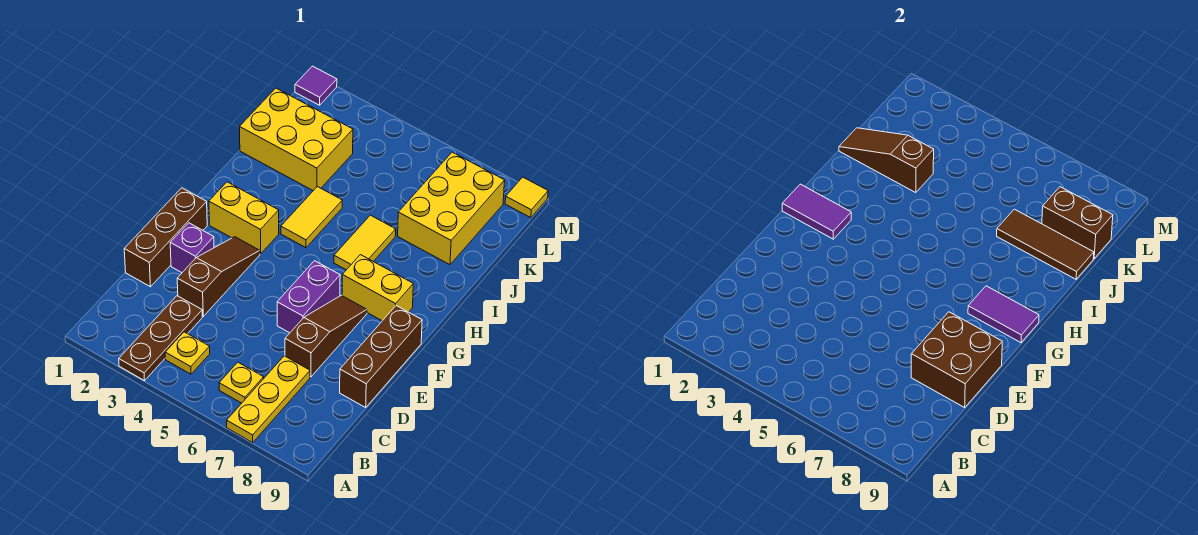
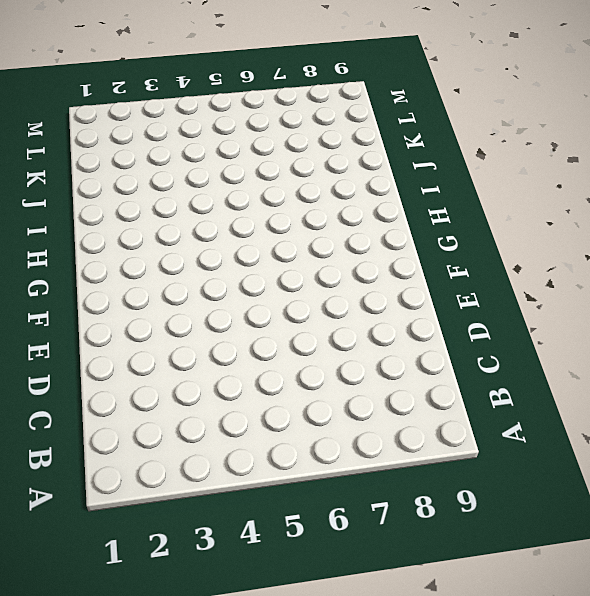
none -> brown 1x3 plate [119,296,202,381]
none -> yellow 1x3 plate [227,356,310,442]
none -> yellow 1x1 plate [165,332,210,374]

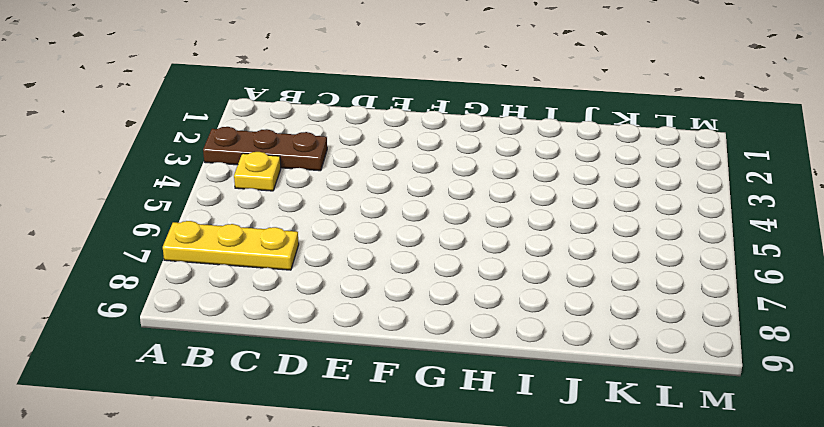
none -> yellow 1x1 plate [219,362,264,403]
none -> brown 1x3 brick [124,188,207,287]
none -> brown 1x3 slope [177,237,260,316]

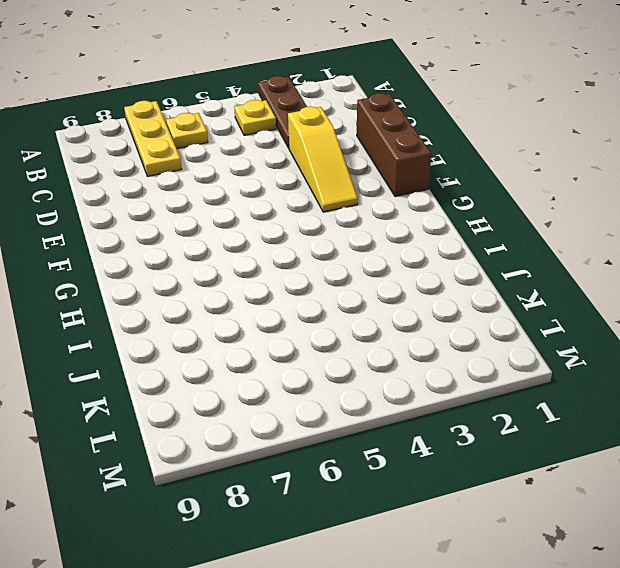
yellow 1x3 slope [288,106,358,212] -> brown 1x3 slope [177,237,260,316]
none -> brown 1x3 slope [285,295,367,377]
none -> brown 1x3 brick [340,306,422,407]
none -> purple 1x1 brick [170,223,214,273]

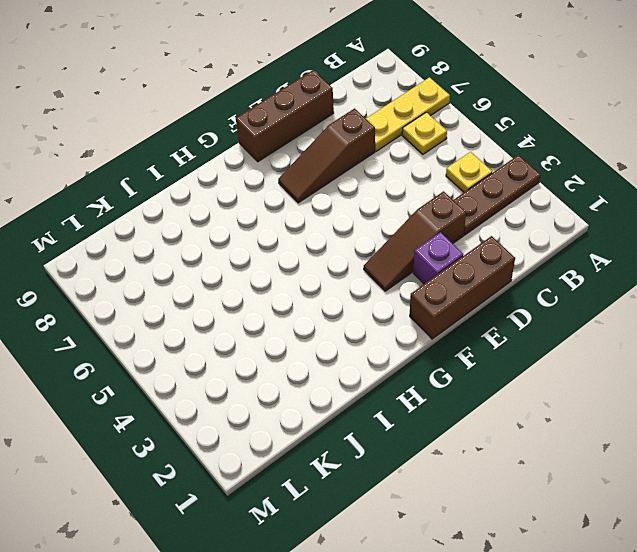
none -> purple 1x2 brick [277,261,340,333]
none -> yellow 1x2 brick [209,182,279,254]
none -> yellow 1x2 brick [342,255,413,321]

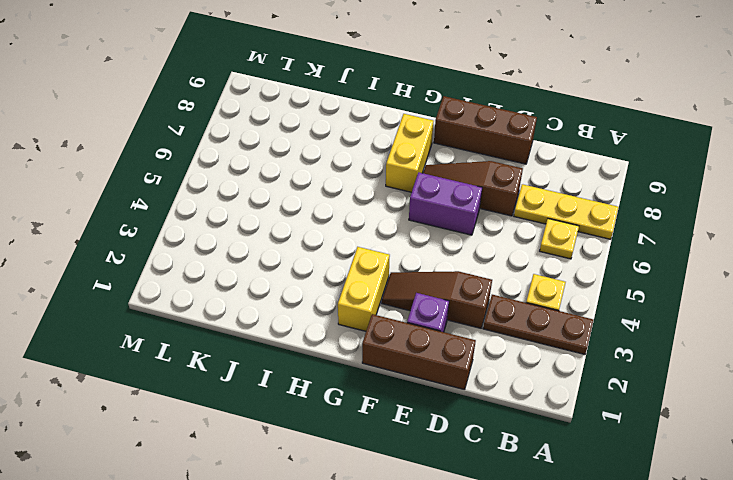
none -> yellow 1x2 tile [281,187,342,248]
none -> yellow 1x2 tile [334,215,396,270]
none -> yellow 2x3 brick [240,88,353,191]

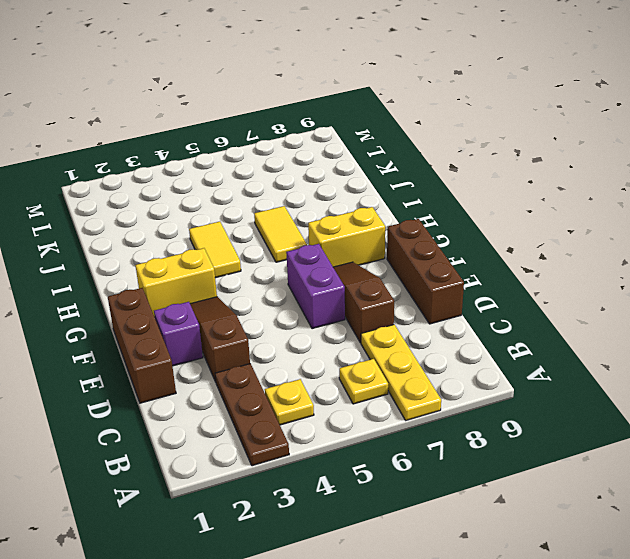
none -> yellow 2x3 brick [240,88,353,191]
none -> yellow 2x3 brick [398,152,505,265]
none -> purple 1x1 tile [295,66,337,105]

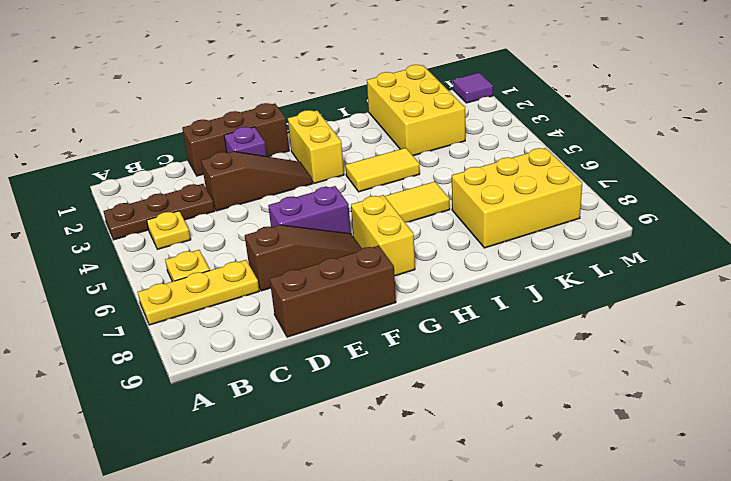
none -> yellow 1x1 tile [505,177,548,218]
none -> brown 2x2 brick [911,312,1002,407]
none -> purple 1x2 tile [782,184,851,239]

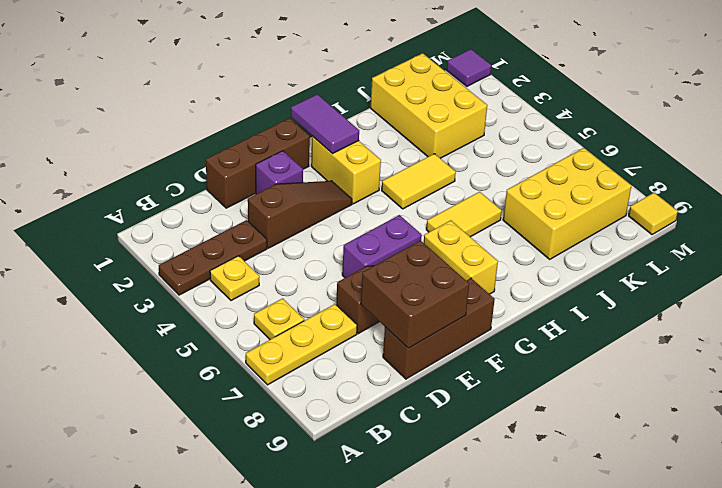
none -> purple 1x2 tile [968,286,1039,343]
none -> brown 1x3 slope [839,128,934,193]
none -> brown 1x3 tile [997,209,1094,279]

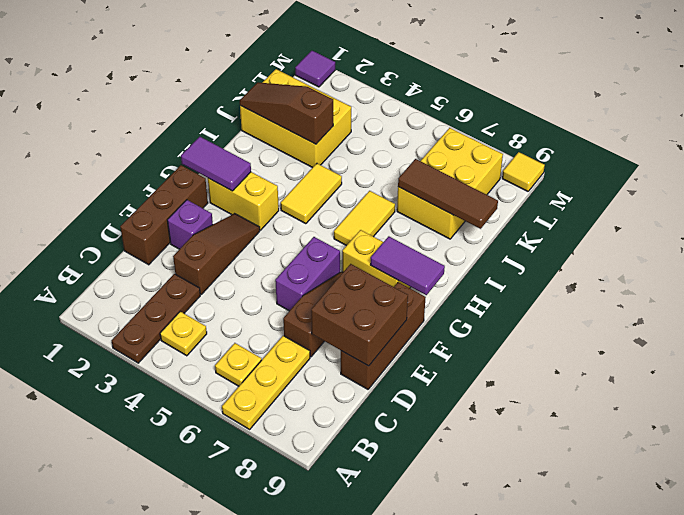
none -> brown 1x2 brick [1042,187,1113,258]

